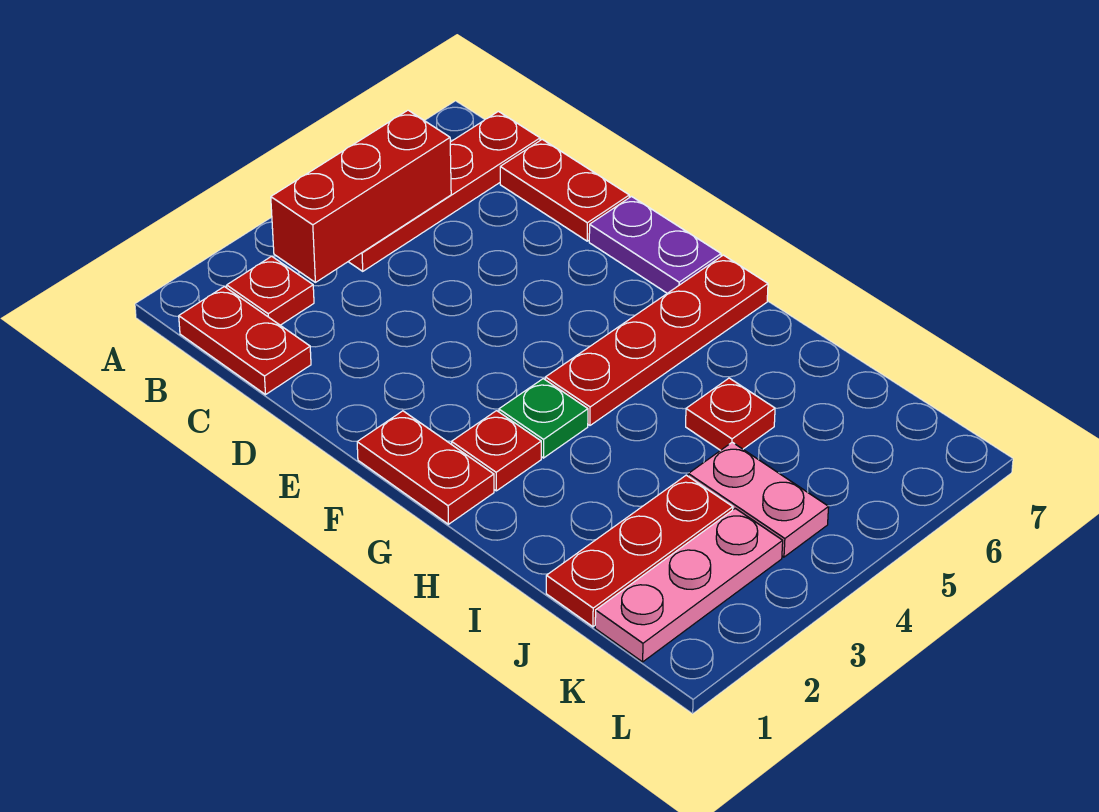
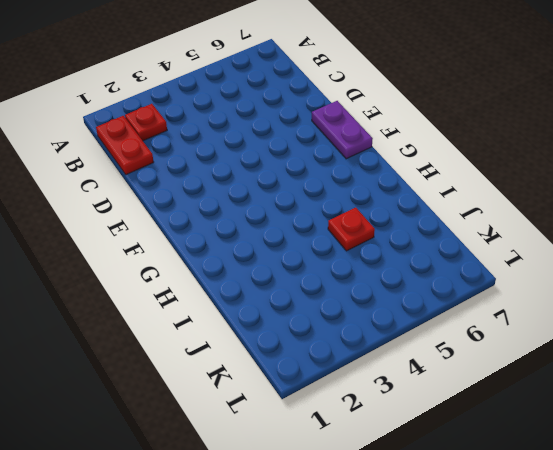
none -> red 1x4 plate [348,111,540,271]
none -> red 1x2 plate [500,139,629,241]
none -> red 1x2 plate [357,411,494,524]

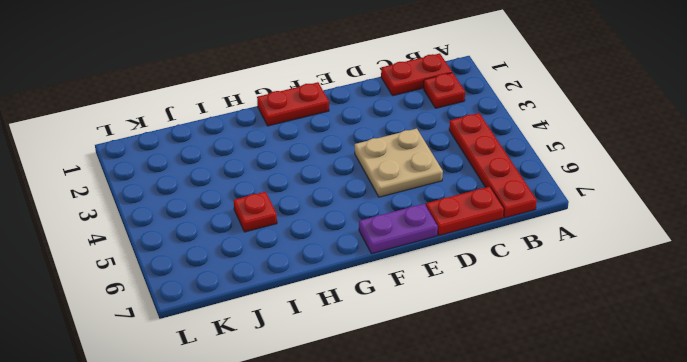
tan 2x2 plate [355,129,443,197] -> none
none -> red 1x1 plate [452,411,541,491]
none -> green 1x1 plate [499,379,588,458]
none -> red 1x4 plate [545,255,768,425]

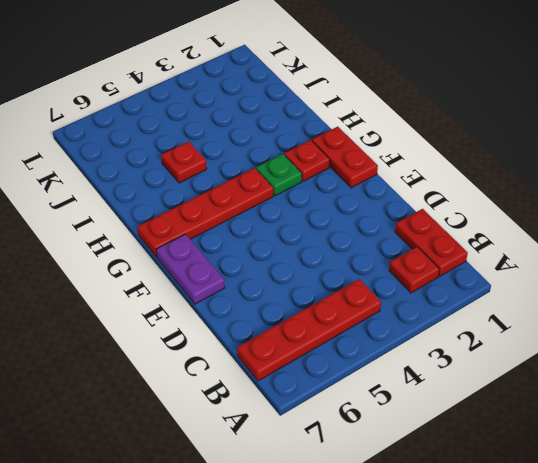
none -> red 1x2 plate [500,139,629,241]
none -> red 1x3 plate [546,475,733,627]
none -> pink 1x2 plate [688,442,829,557]

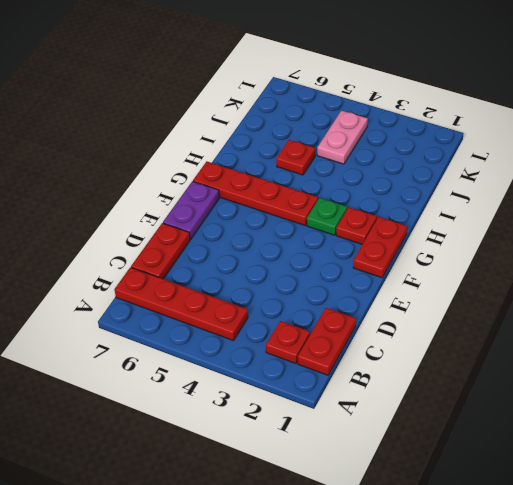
none -> red 1x3 plate [546,475,733,627]
none -> pink 1x3 plate [595,508,783,662]
none -> red 1x3 brick [271,110,451,282]

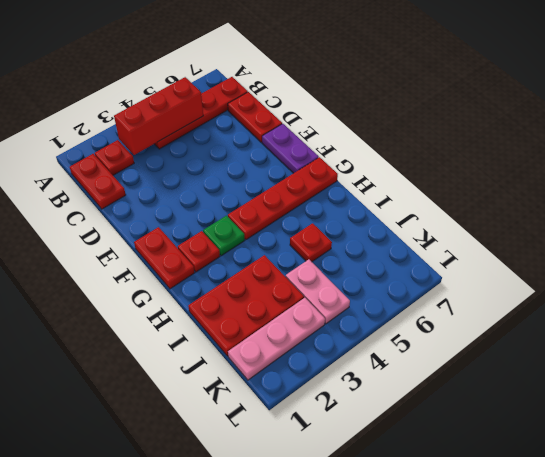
red 2x3 plate [188,255,304,356] -> red 1x3 plate [546,475,733,627]

